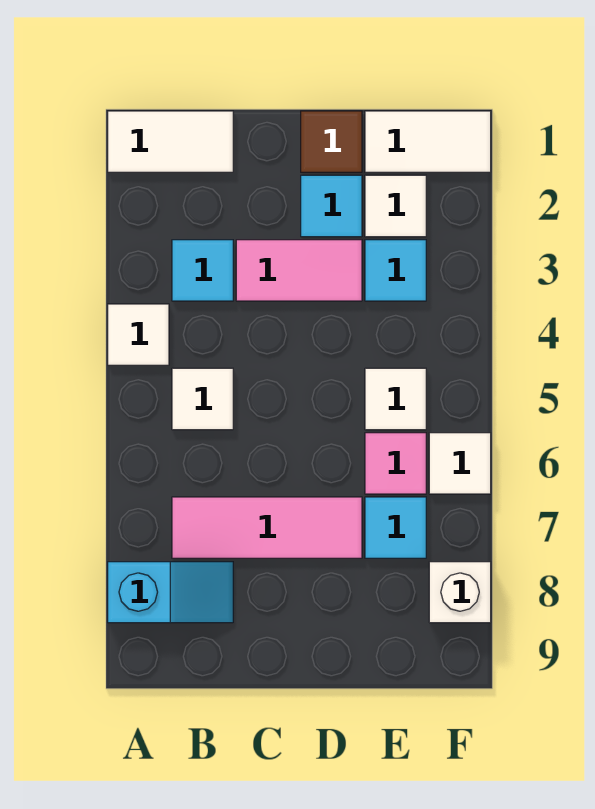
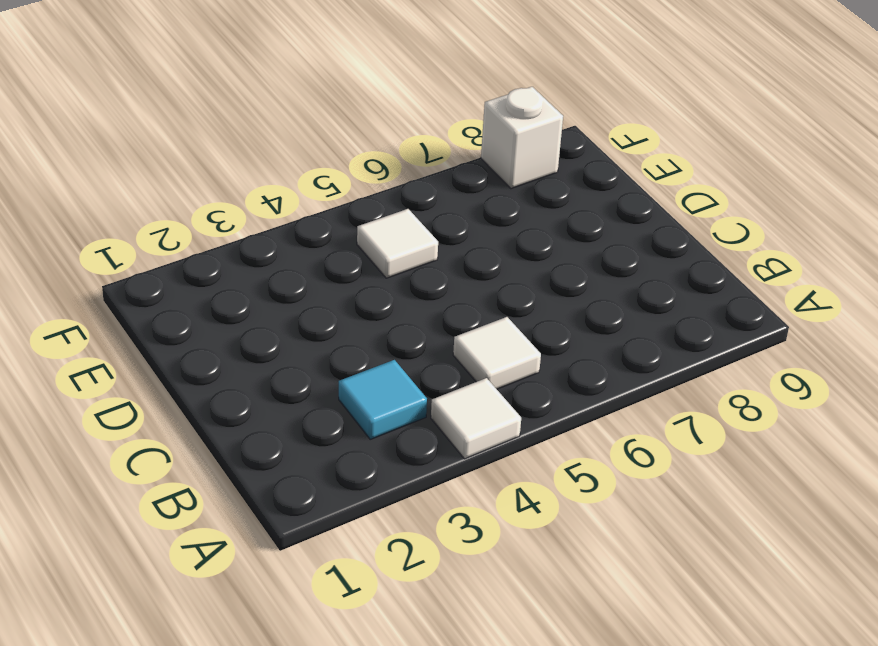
none -> white 1x2 tile [108,111,233,172]
none -> cyan 1x2 slope [108,562,233,623]
none -> pink 1x3 tile [172,497,362,558]

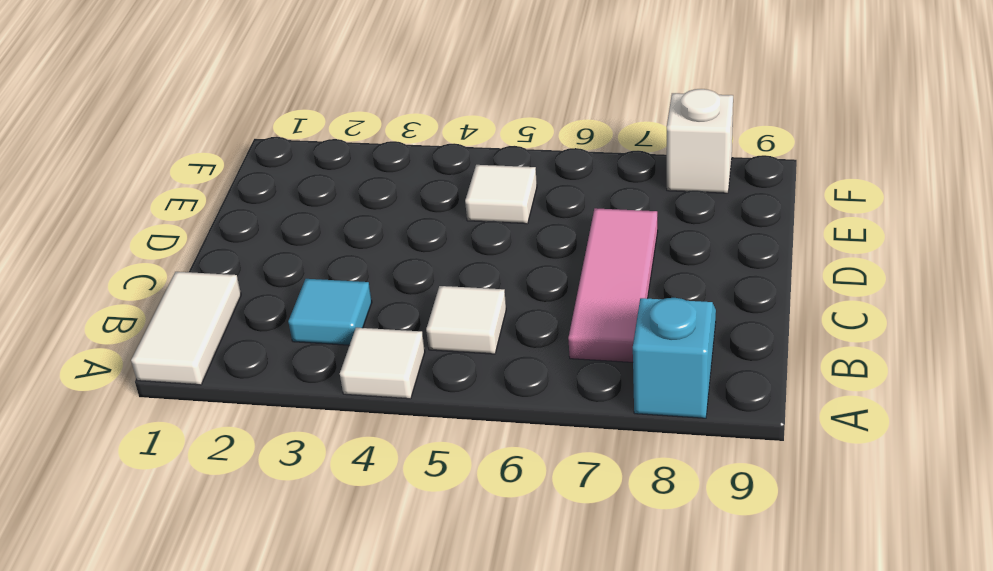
none -> pink 1x2 tile [236,240,362,301]
none -> brown 1x1 tile [301,111,362,172]
none -> cyan 1x1 tile [301,175,362,237]

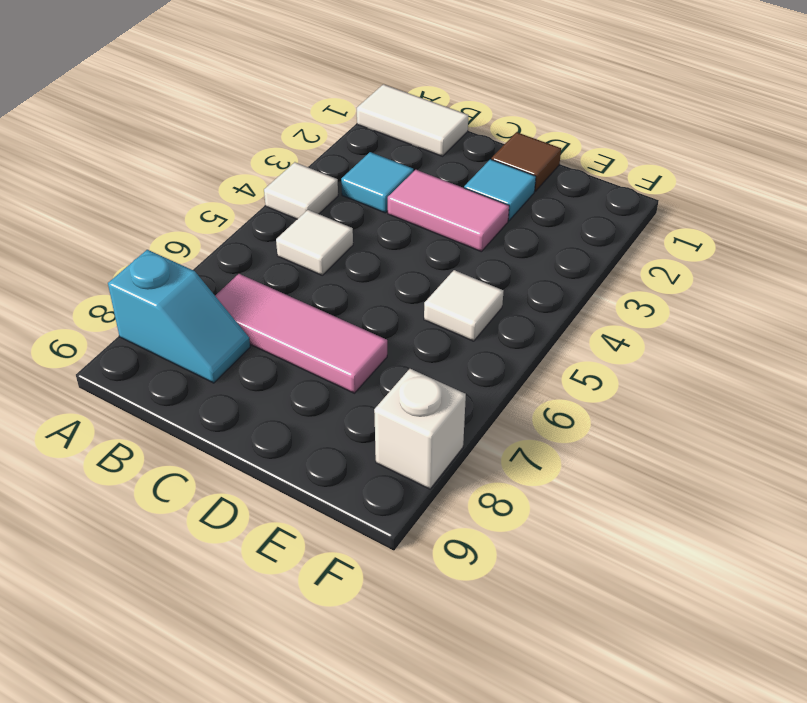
none -> white 1x2 tile [365,111,491,172]
none -> white 1x1 tile [365,175,426,237]
none -> cyan 1x1 tile [365,240,426,301]

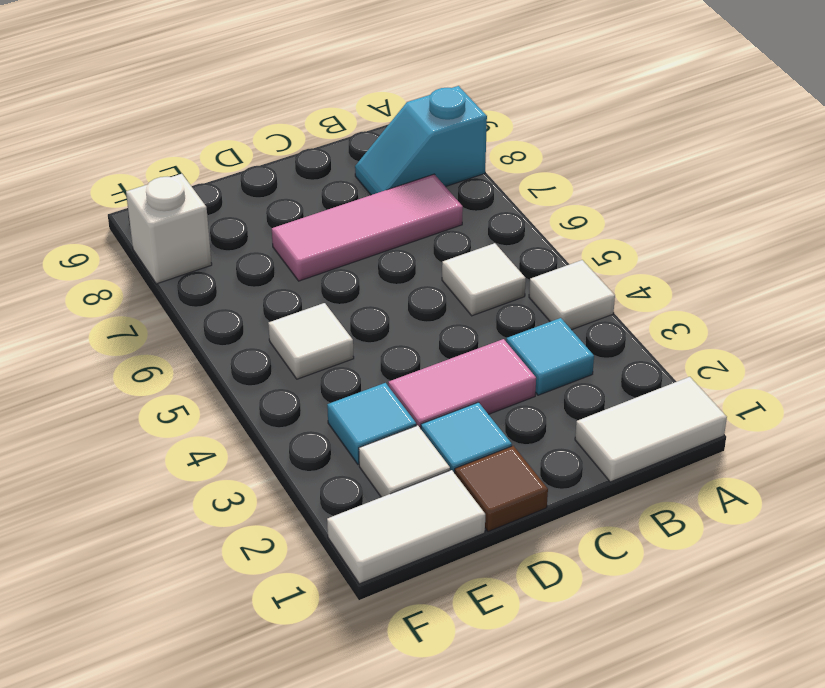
none -> pink 1x1 tile [365,433,426,494]
none -> cyan 1x1 tile [365,497,426,558]
none -> white 1x1 tile [429,433,491,494]

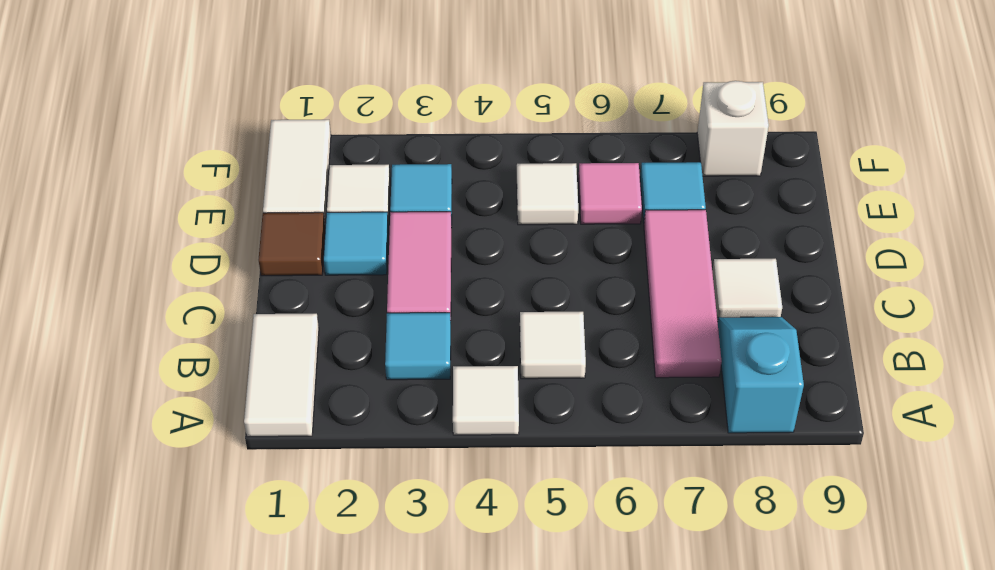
white 1x1 tile [712,259,782,322] -> white 1x1 tile moved to [429,433,491,494]

